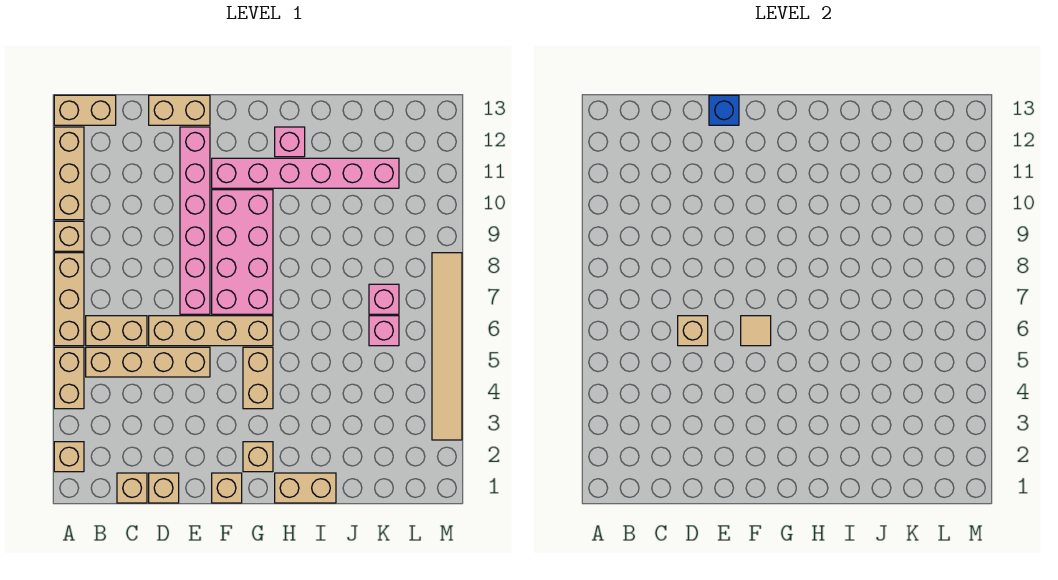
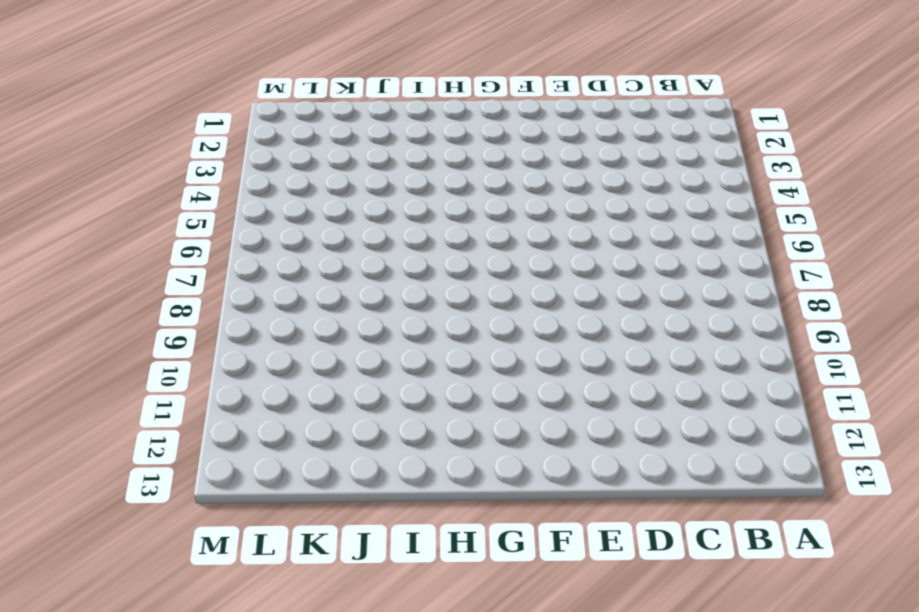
none -> tan 1x1 brick [54,442,84,472]
none -> tan 1x2 brick [54,347,84,409]
none -> tan 1x3 brick [54,253,84,346]

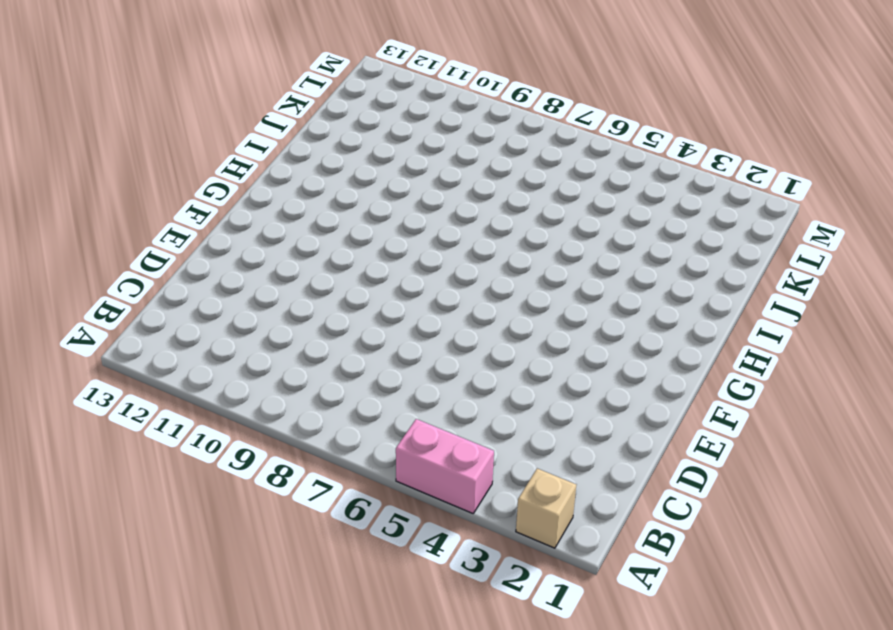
pink 1x2 brick [396,419,494,513] -> tan 1x2 brick [54,347,84,409]
none -> tan 1x3 brick [54,253,84,346]
none -> tan 1x1 brick [54,221,84,251]
none -> tan 1x3 brick [54,127,84,220]

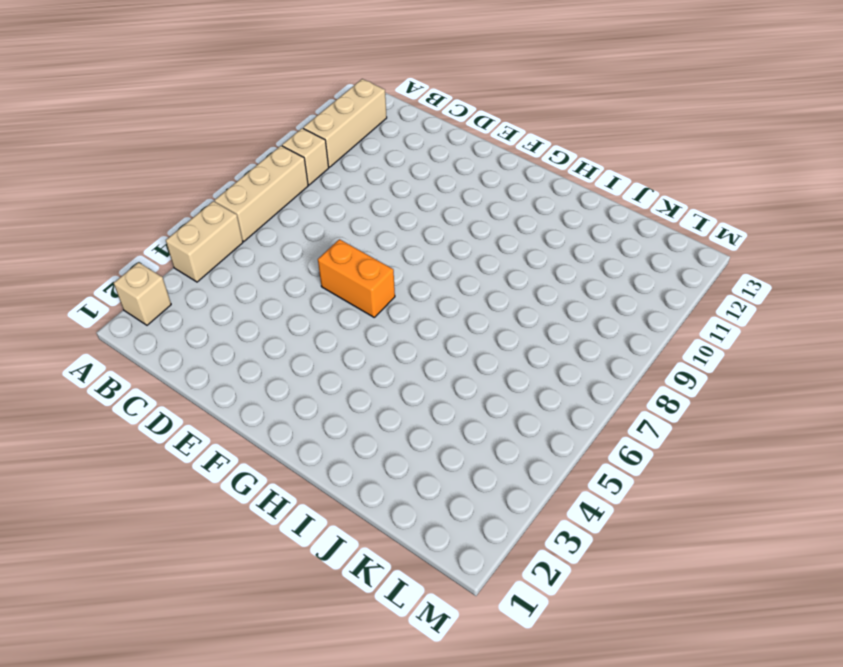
orange 1x2 brick [318,239,395,317] -> tan 1x4 brick [149,316,273,346]
none -> tan 1x2 brick [54,95,116,125]
none -> tan 1x4 brick [86,347,210,377]
none -> tan 1x2 brick [86,316,147,346]

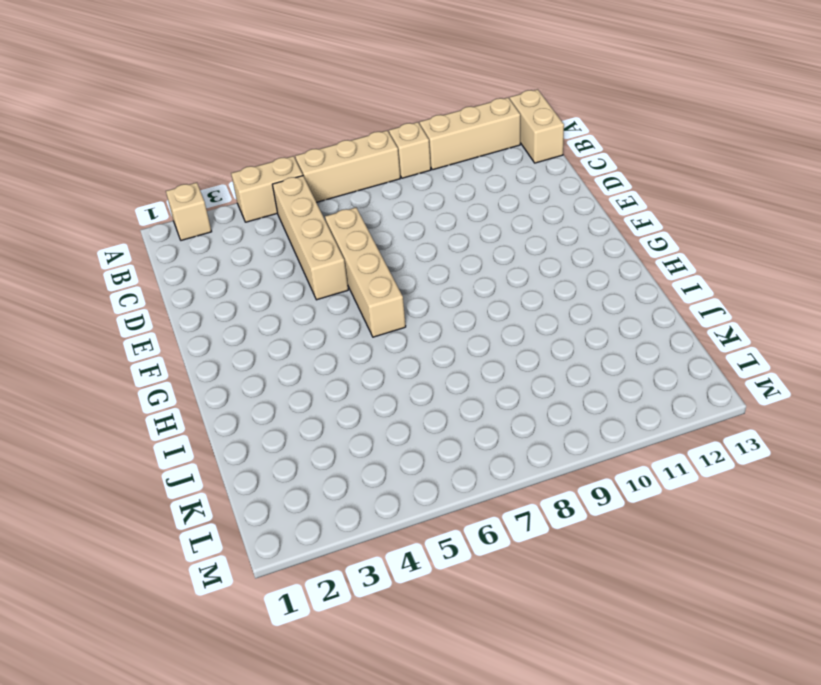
none -> tan 1x2 brick [86,316,147,346]
none -> tan 1x1 brick [117,473,147,503]
none -> tan 1x1 brick [149,473,179,503]

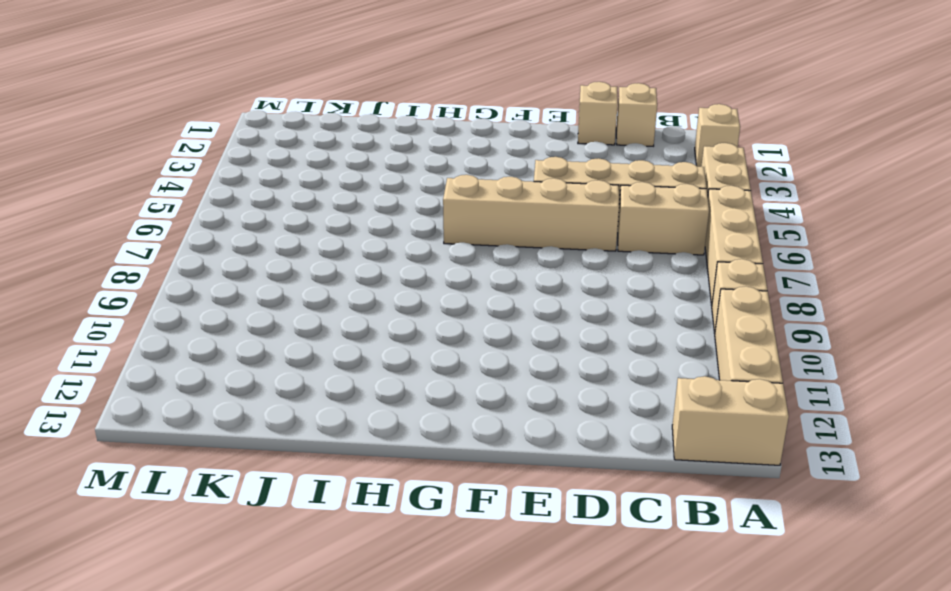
none -> tan 1x2 brick [149,95,210,125]
none -> pink 1x6 brick [180,127,210,314]
none -> tan 1x1 brick [212,473,242,503]

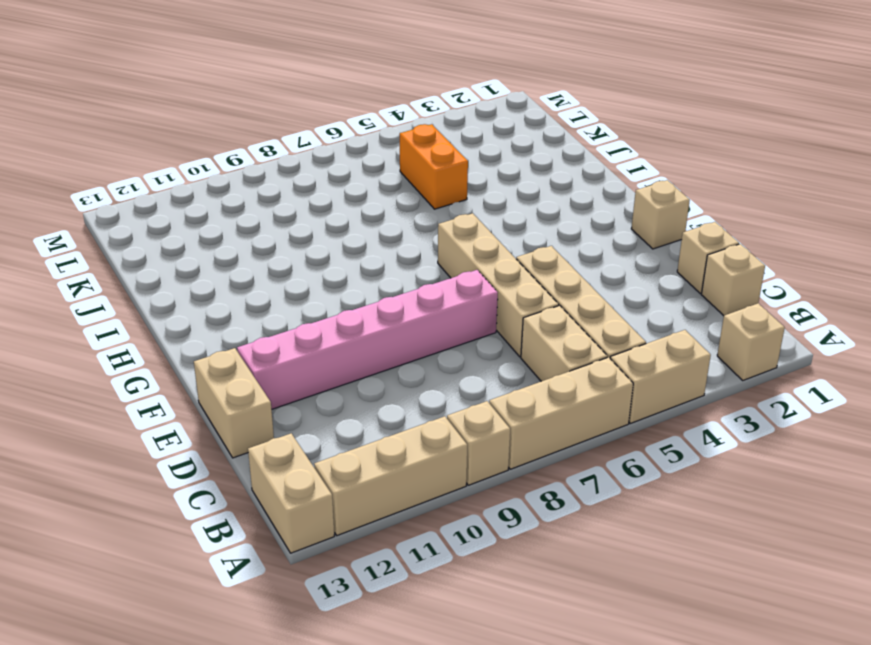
orange 1x2 brick [400,124,468,209] -> none
none -> pink 2x4 brick [212,190,273,314]
none -> pink 1x6 brick [212,158,399,188]
none -> tan 1x1 brick [243,442,273,472]

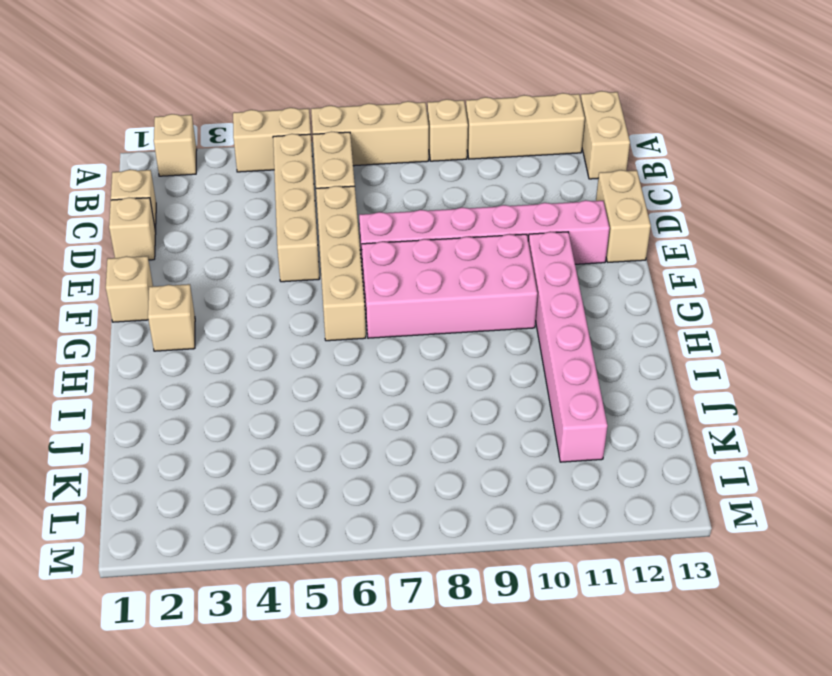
none -> tan 1x2 brick [243,347,273,409]
none -> tan 1x2 brick [275,473,336,503]
none -> pink 1x1 brick [275,127,305,157]

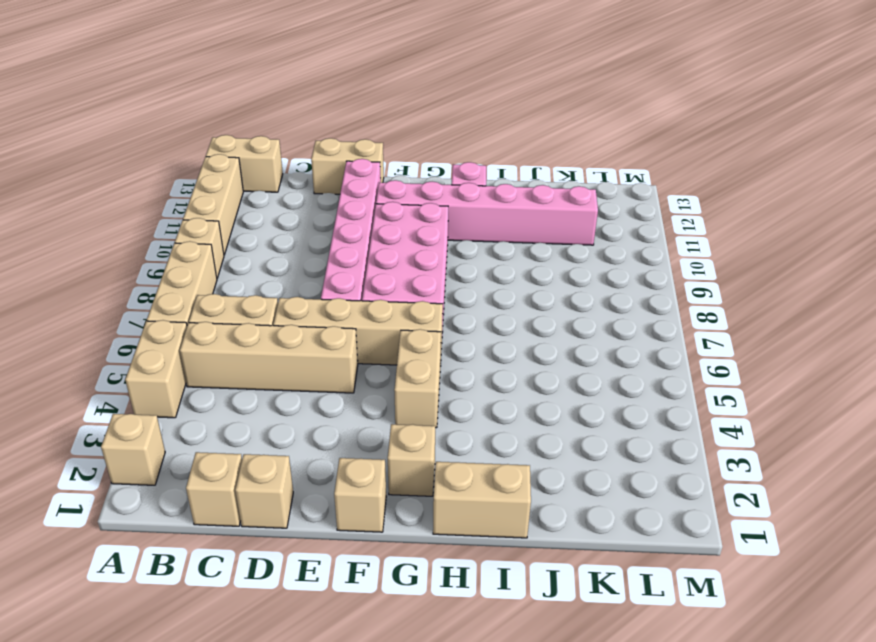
none -> pink 1x1 brick [369,316,399,346]
none -> pink 1x1 brick [369,284,399,314]
none -> tan 1x6 tile [432,253,462,440]

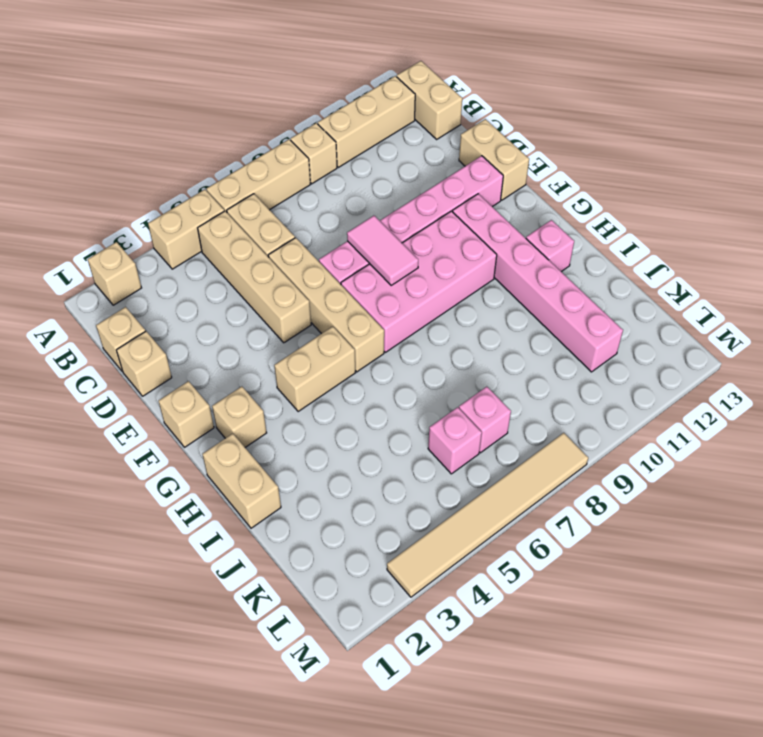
pink 1x2 tile [347,216,418,285] -> none
none -> tan 1x1 brick [678,316,708,346]
none -> blue 1x1 brick [709,95,739,125]
none -> tan 1x1 tile [741,316,771,346]

